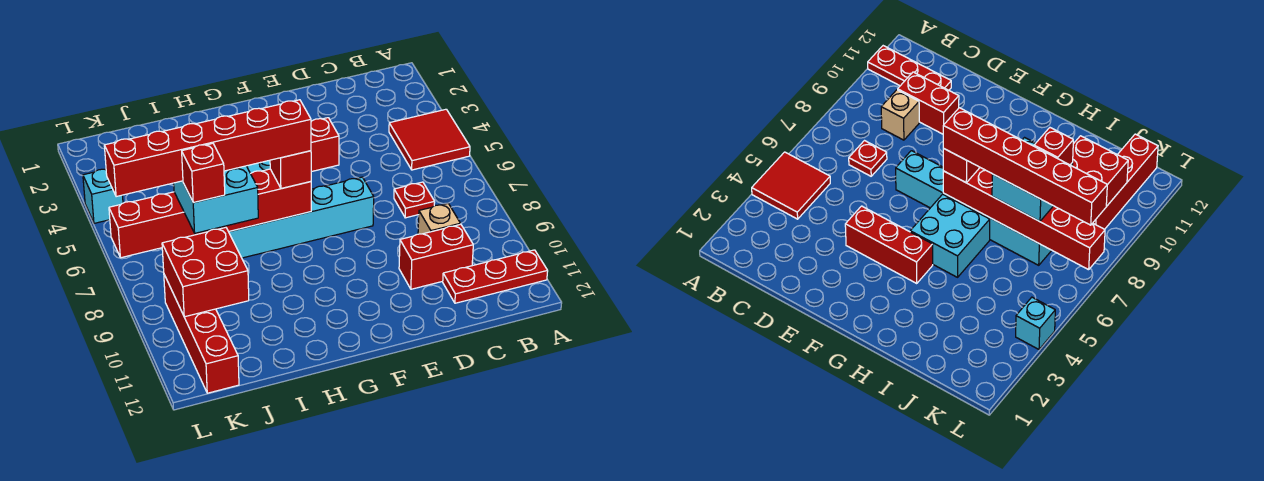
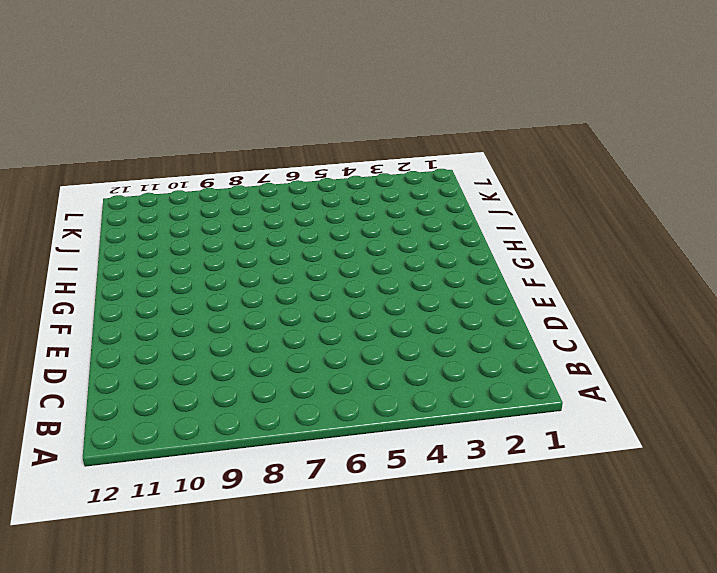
none -> red 2x2 tile [389,109,470,170]
none -> red 1x3 plate [443,250,548,303]
none -> red 1x1 plate [394,182,435,218]

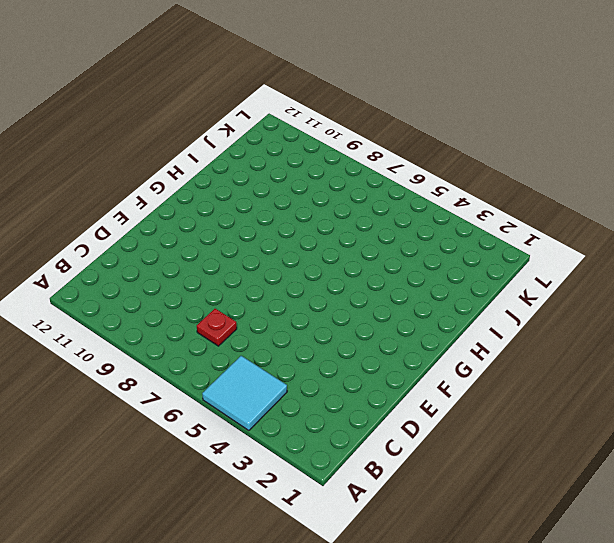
cyan 2x2 tile [202,356,287,431] -> red 2x2 tile [389,109,470,170]
none -> red 1x3 plate [443,250,548,303]
none -> tan 1x1 brick [418,203,460,234]
none -> red 1x2 brick [399,224,473,289]

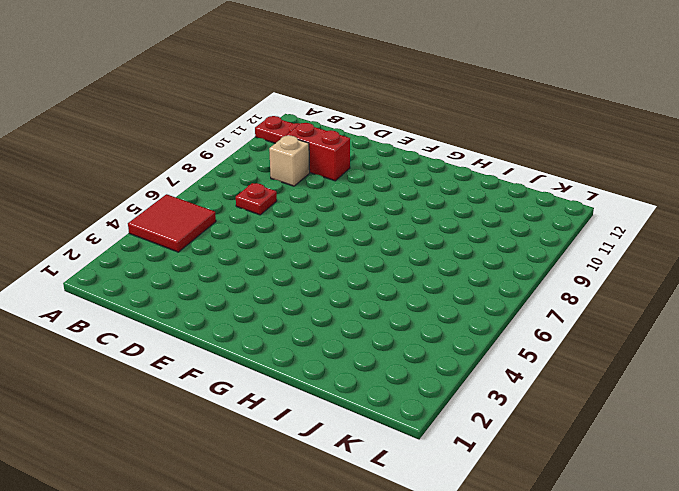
none -> red 1x3 brick [311,118,339,172]
none -> cyan 1x6 brick [229,177,374,258]
none -> cyan 2x2 brick [910,194,990,277]

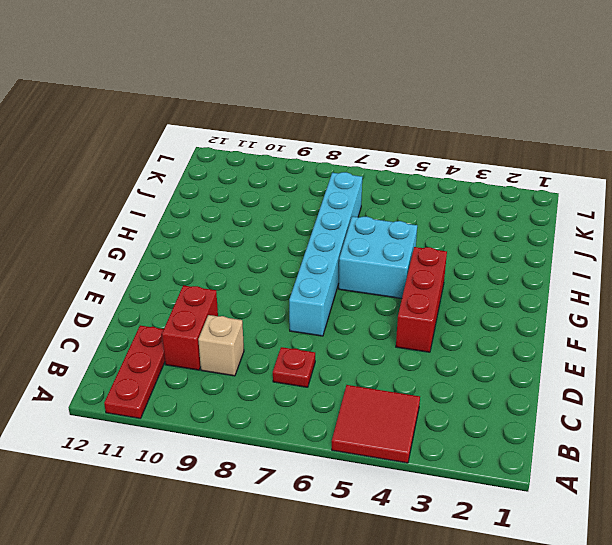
none -> red 1x4 brick [164,275,239,393]
none -> cyan 1x1 brick [83,169,123,223]
none -> red 1x6 brick [109,169,311,258]

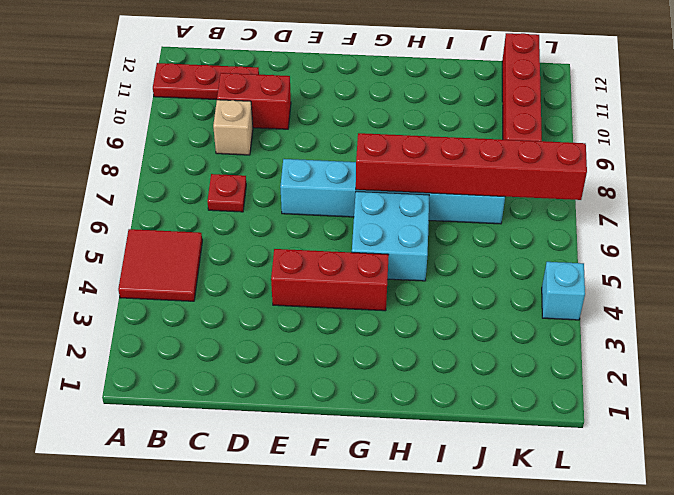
none -> red 2x2 brick [162,228,249,317]
none -> red 1x1 brick [270,151,311,189]
none -> cyan 2x2 brick [174,166,258,233]

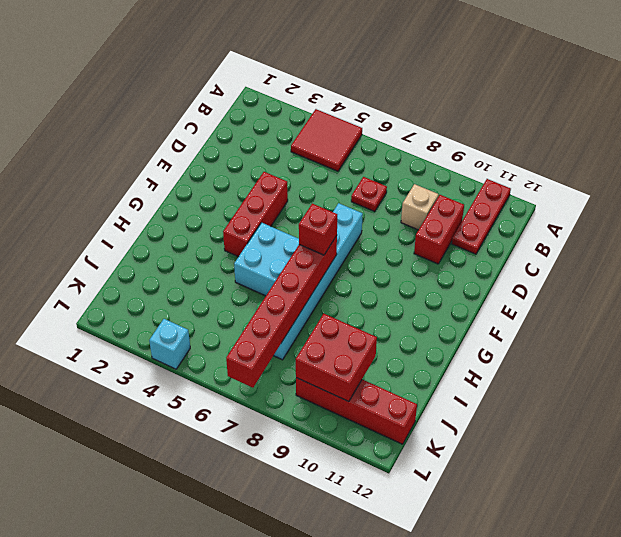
none -> cyan 2x2 brick [174,166,258,233]
none -> red 1x6 brick [104,100,311,197]
none -> red 1x1 brick [182,143,225,203]

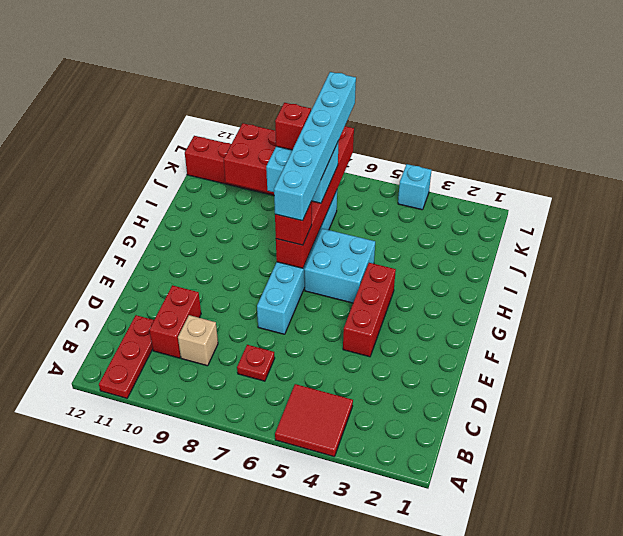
cyan 1x6 brick [274,72,356,221] -> red 1x6 brick [104,100,311,197]

